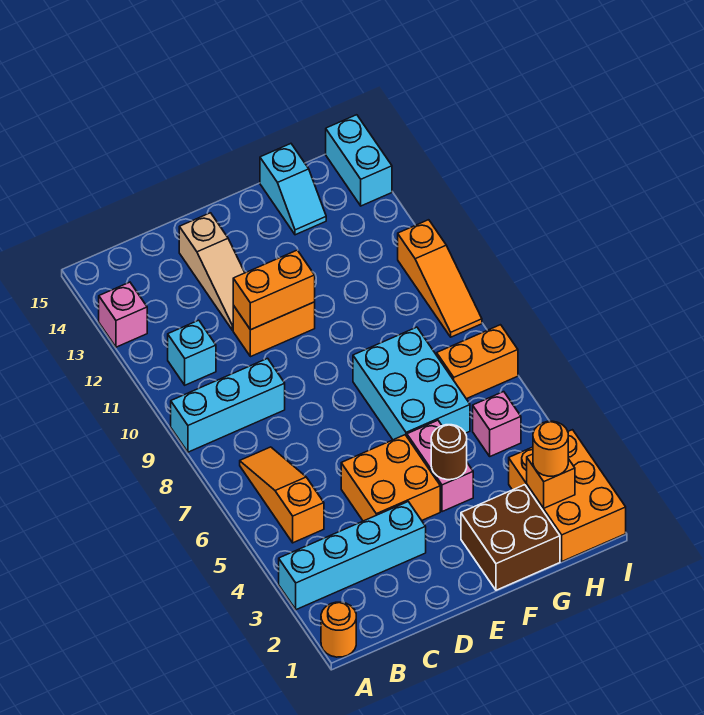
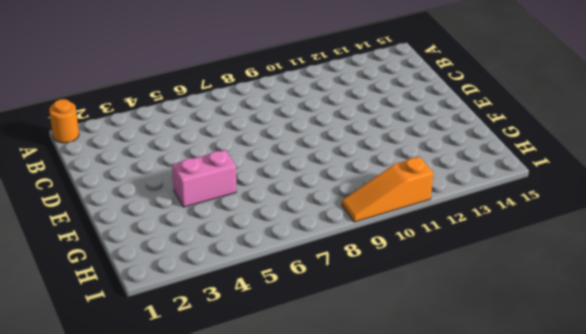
none -> cyan 1x4 brick [279,502,426,610]
none -> cyan 1x3 brick [171,358,285,452]
none -> pink 1x1 brick [99,282,147,347]

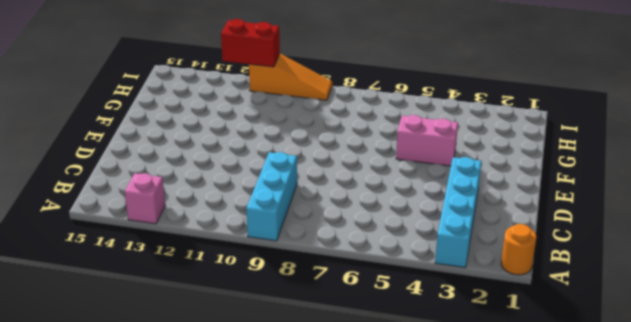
red 1x2 brick [221,19,280,67] -> none
none -> orange 1x3 slope [240,447,324,543]
none -> cyan 1x1 brick [168,320,216,385]
none -> orange 2x2 brick [341,435,440,521]

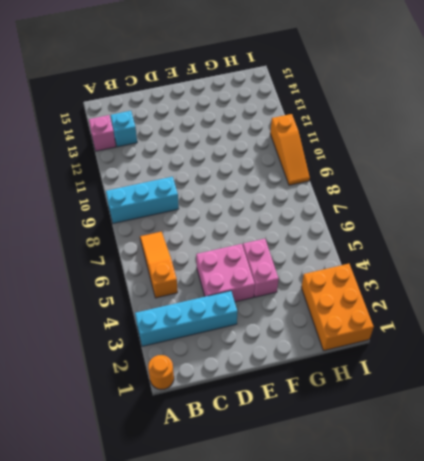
cyan 1x1 brick [111,111,137,147] -> cyan 1x1 brick moved to [168,320,216,385]
pink 2x2 brick [196,244,255,302] -> orange 2x2 brick [341,435,440,521]
none -> orange 1x2 brick [233,302,315,357]
none -> tan 1x3 slope [179,213,245,330]
none -> brown 2x2 brick [461,485,560,590]

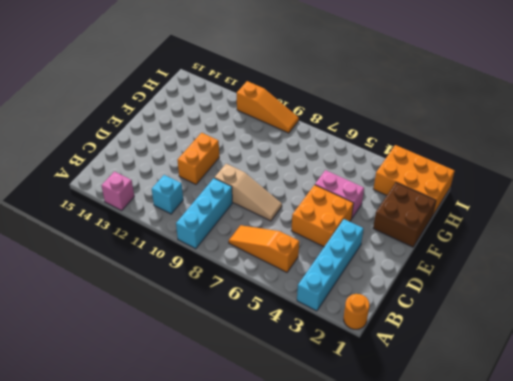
tan 1x3 slope [214,164,282,221] -> tan 1x3 slope moved to [179,213,245,330]
none -> cyan 2x3 brick [353,327,470,440]
none -> cyan 1x2 slope [260,144,326,235]
none -> pink 1x1 brick [473,392,521,456]

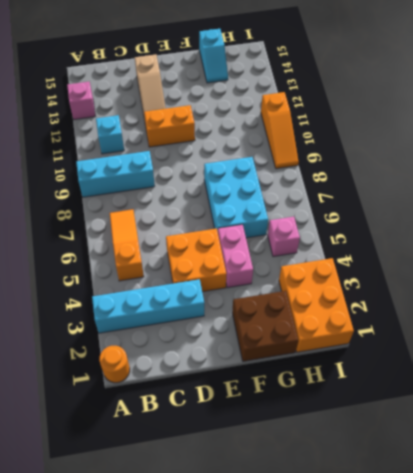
none -> orange 1x2 brick [437,325,518,399]
none -> cyan 1x2 brick [326,115,392,206]
none -> orange 1x2 brick [233,250,315,330]

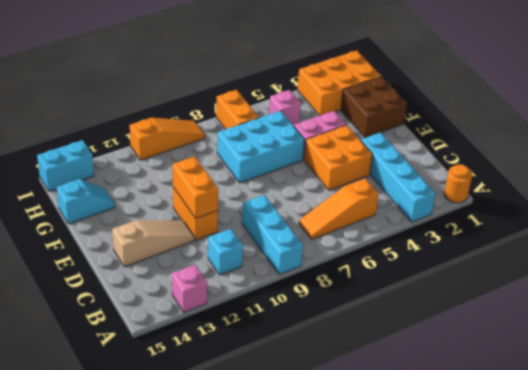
none -> brown 1x1 round brick [431,425,467,480]
none -> orange 1x1 brick [527,454,575,508]
none -> orange 1x1 round brick [533,421,568,476]

